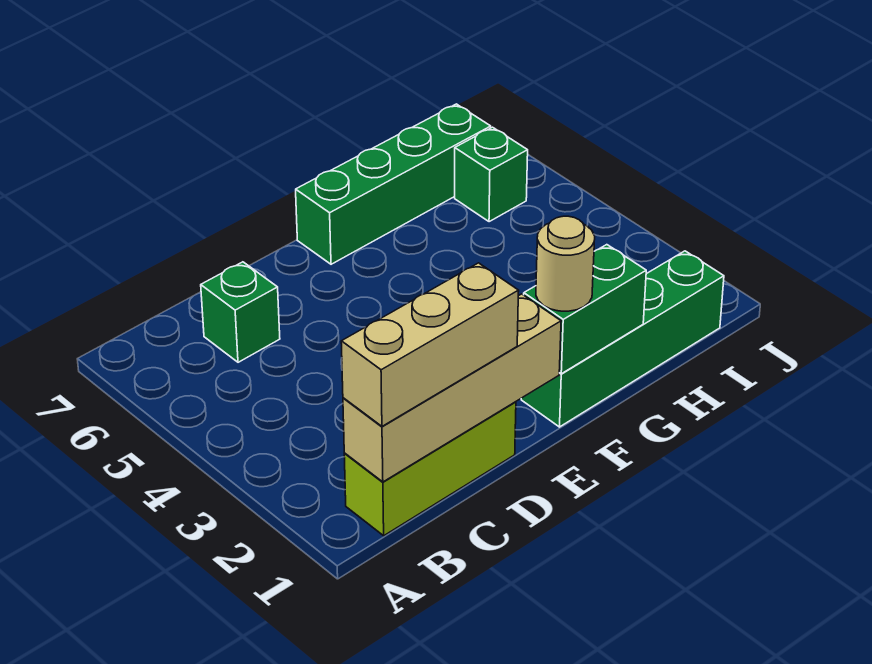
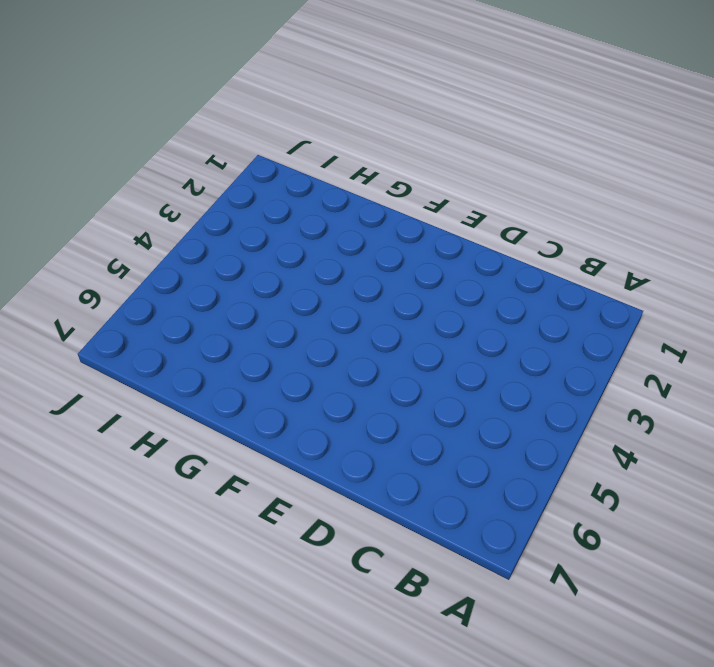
none -> lime 1x3 brick [344,402,516,536]
none -> green 1x1 brick [201,262,280,362]

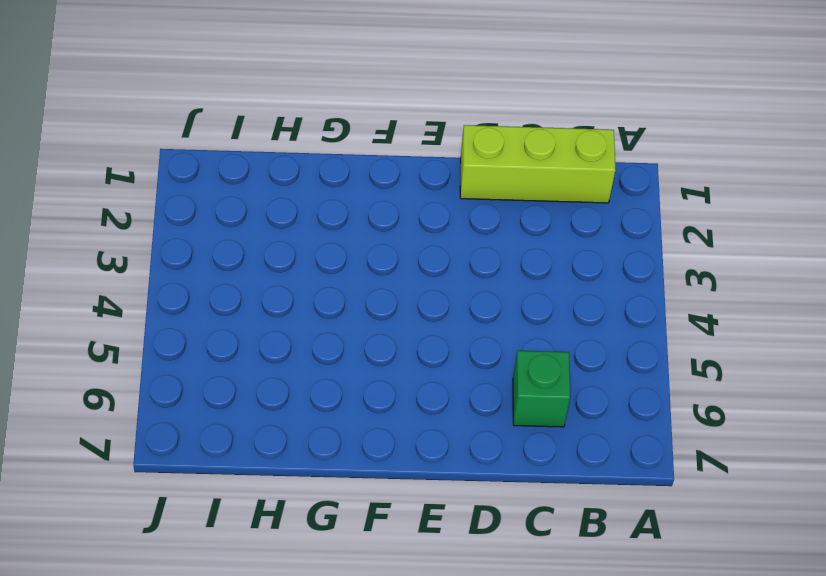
none -> green 1x4 brick [521,251,724,427]
none -> green 1x4 brick [296,104,491,264]

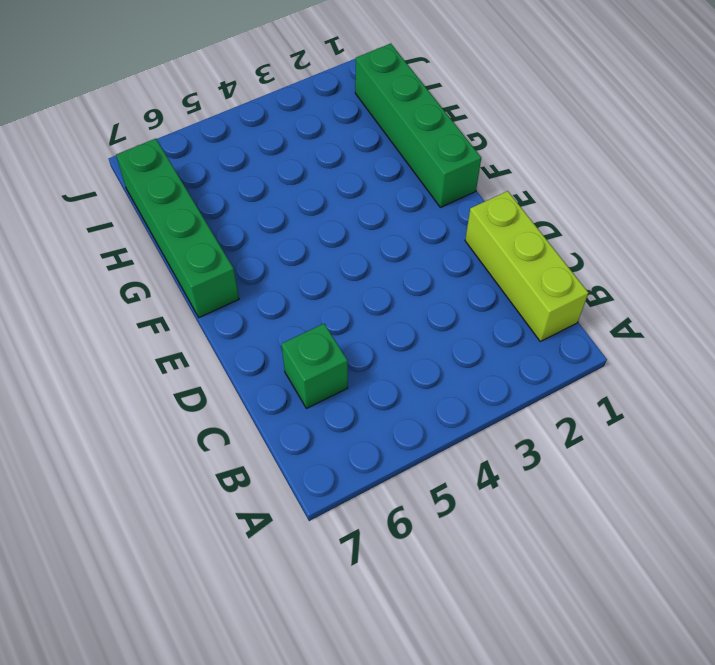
none -> green 1x1 brick [455,127,528,222]
none -> tan 1x4 brick [343,294,561,482]

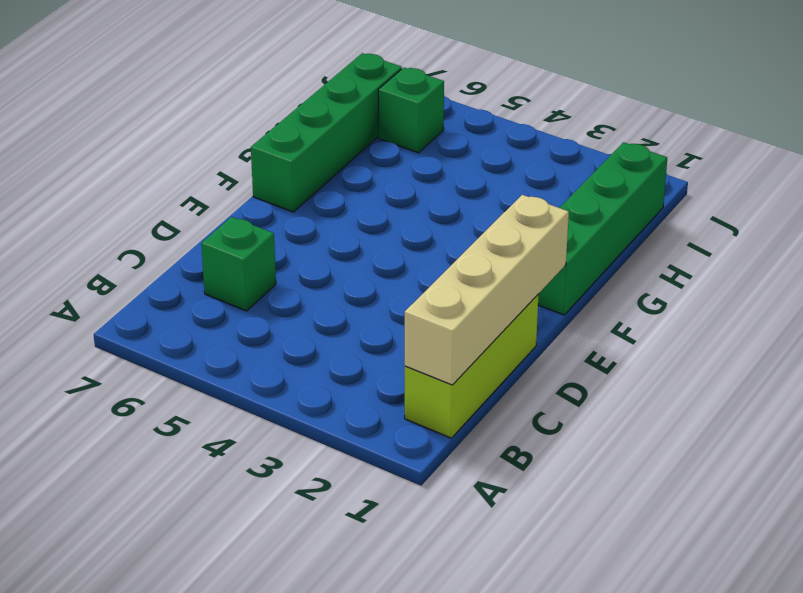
none -> green 1x2 brick [524,245,646,374]
none -> tan 1x3 brick [341,263,519,426]

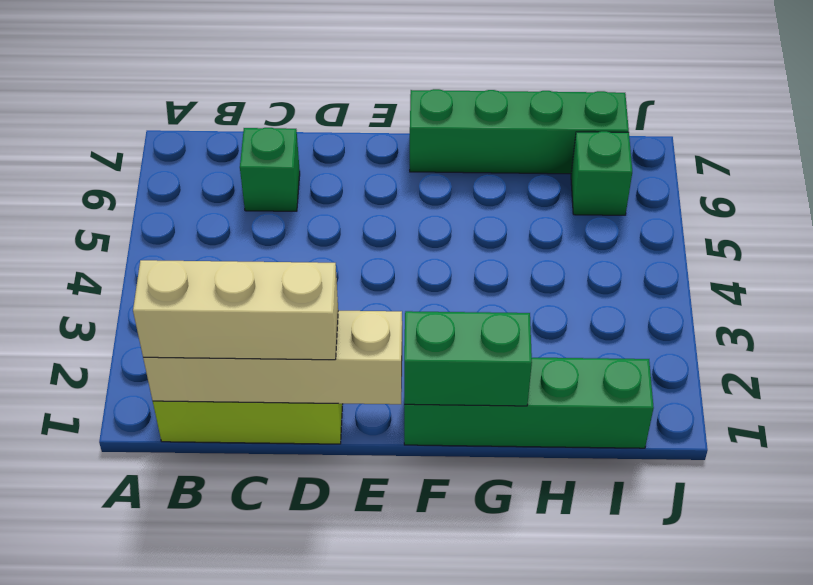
none -> tan 1x1 round brick [536,216,595,311]

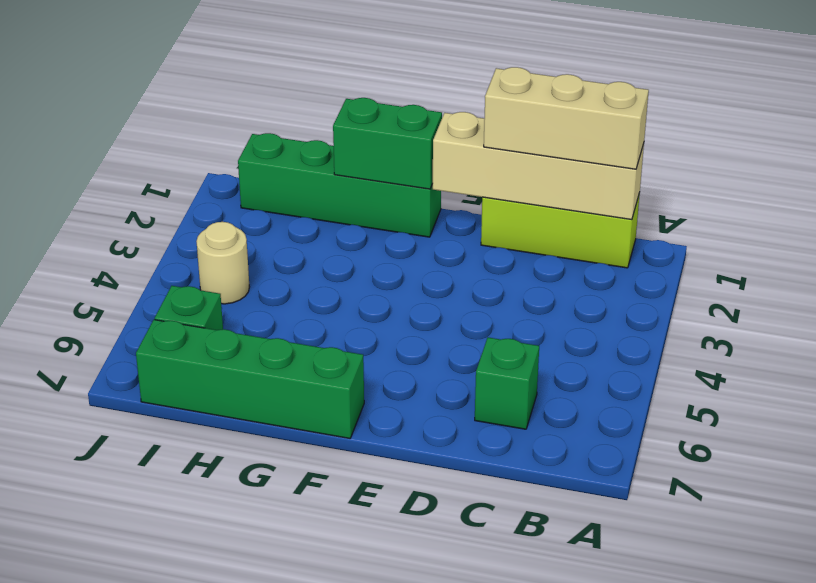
tan 1x1 round brick [196,222,249,304] -> tan 1x1 round brick moved to [536,216,595,311]

